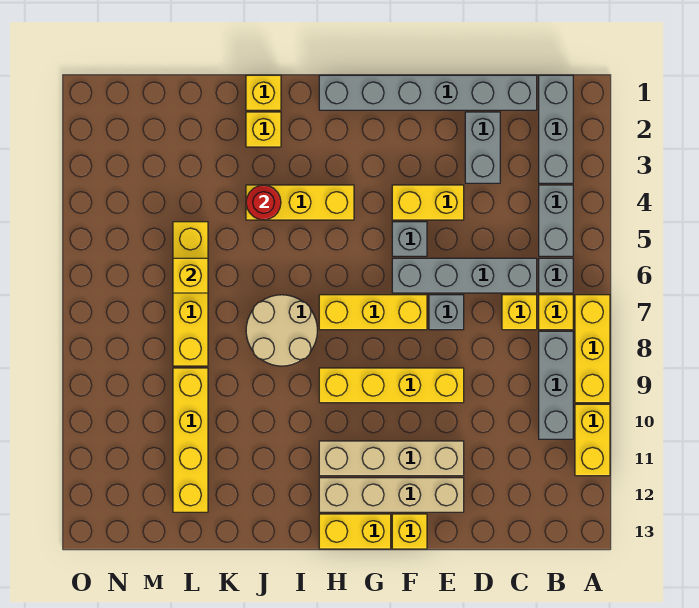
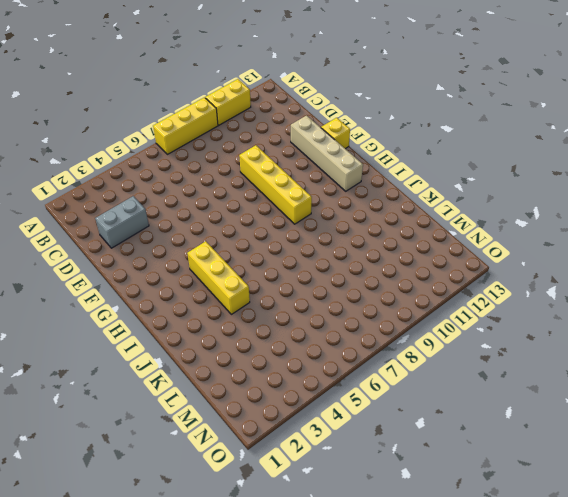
none -> grey 1x3 brick [539,75,573,183]
none -> grey 1x2 brick [539,185,573,256]
none -> grey 1x1 brick [539,258,573,293]

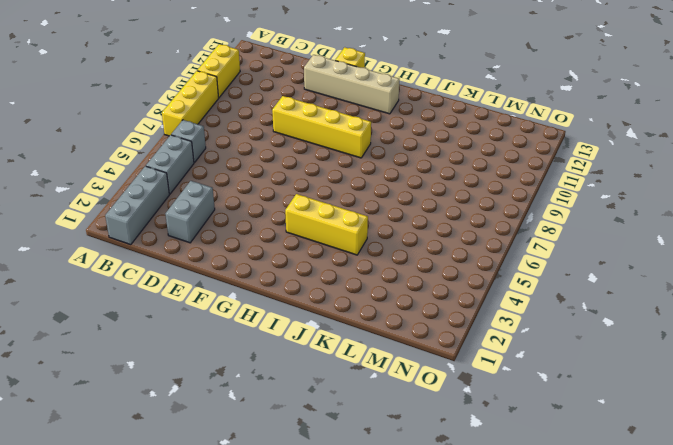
none -> yellow 1x1 brick [539,295,573,330]
none -> grey 1x3 brick [539,331,573,439]
none -> grey 1x6 brick [319,75,537,110]

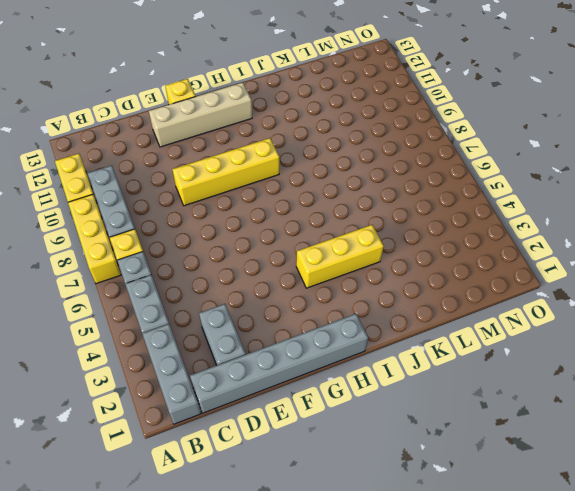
none -> grey 1x4 brick [392,258,537,293]
none -> yellow 1x1 brick [502,295,537,330]
none -> yellow 1x2 brick [392,185,464,220]

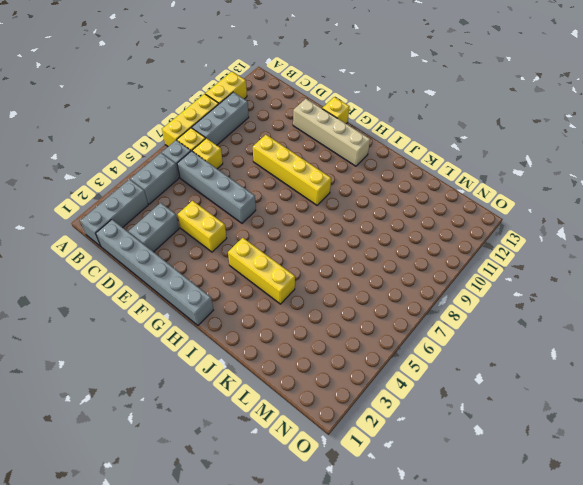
none -> grey 1x1 brick [429,295,464,330]
none -> tan 1x4 brick [319,441,464,476]
none -> grey 1x1 brick [392,222,427,256]

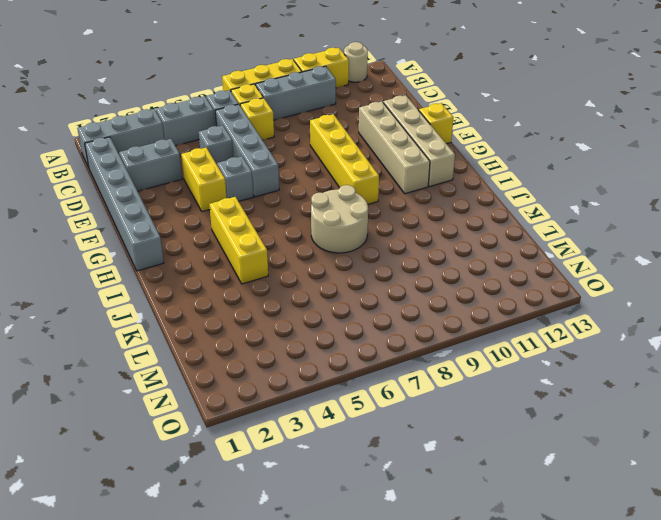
tan 1x1 round brick [344,42,368,82] -> none
grey 1x1 brick [199,125,233,164] -> grey 1x1 brick moved to [429,295,464,330]
none -> yellow 1x3 brick [319,295,427,330]
none -> yellow 1x2 brick [319,514,391,549]
none -> yellow 1x1 brick [246,75,281,110]

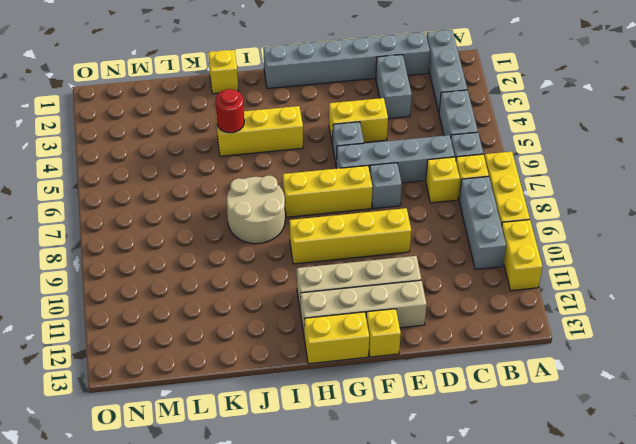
none -> yellow 1x1 brick [246,112,281,147]
none -> yellow 1x4 brick [173,222,208,366]
none -> yellow 1x4 brick [173,368,208,512]

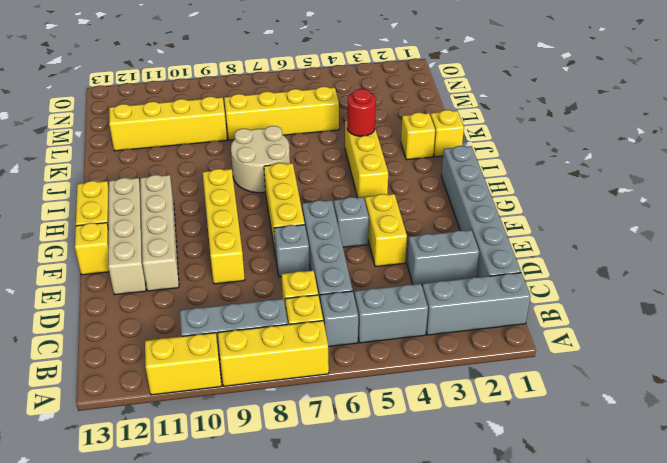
none -> yellow 1x1 brick [173,258,208,293]

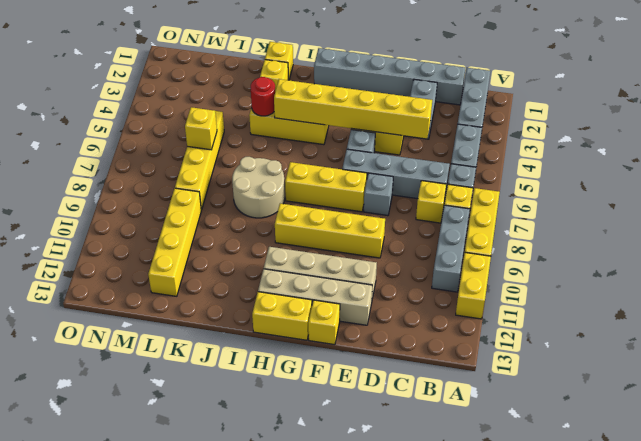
yellow 1x6 brick [274,79,432,139] -> none

